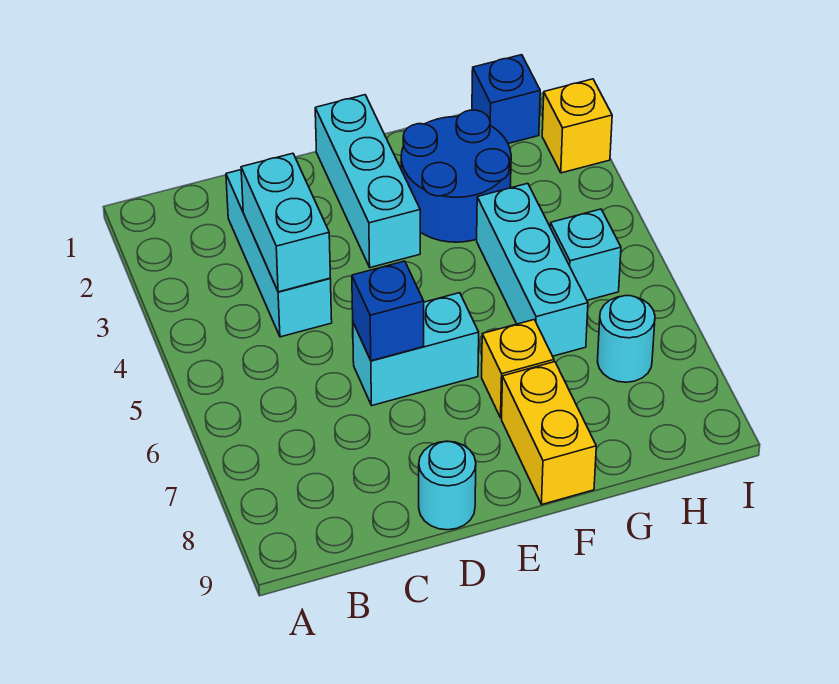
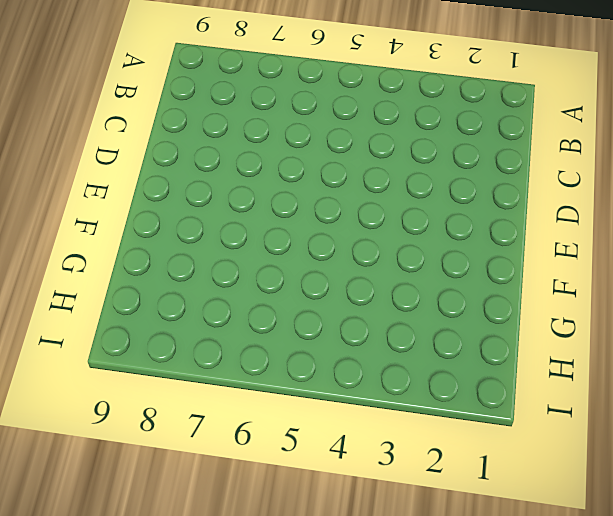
none -> cyan 1x3 brick [226,170,332,337]
none -> cyan 1x2 brick [353,293,479,405]
none -> cyan 1x1 round brick [419,441,476,530]

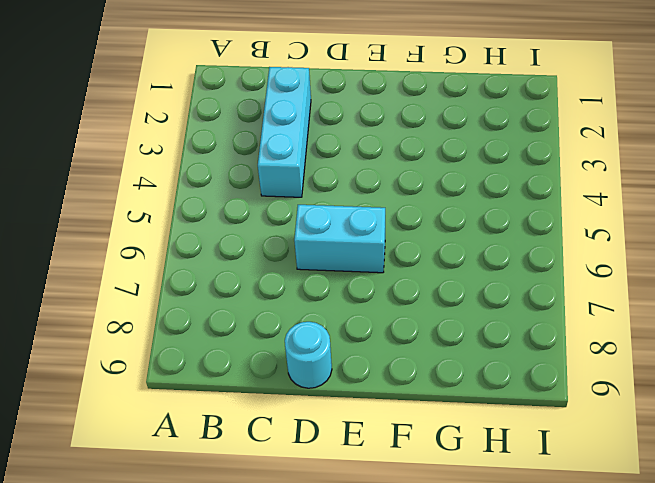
none -> cyan 1x3 brick [315,95,420,268]
none -> blue 2x2 round brick [401,110,511,242]
none -> yellow 1x1 brick [482,320,554,418]

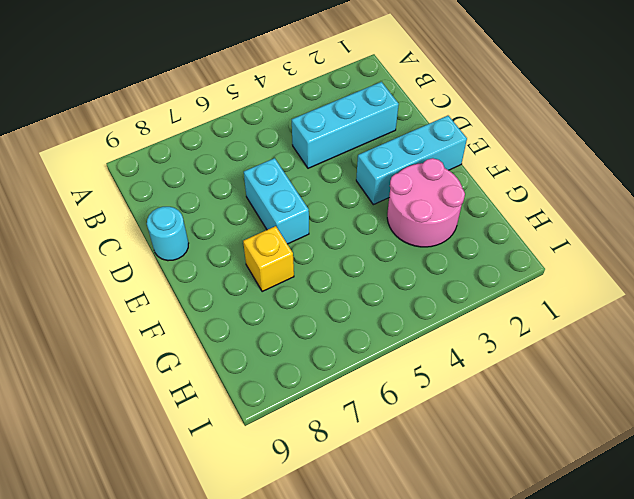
pink 2x2 round brick [387,158,465,247] -> blue 2x2 round brick [401,110,511,242]
none -> yellow 1x2 brick [502,362,596,504]
none -> cyan 1x3 brick [477,183,588,356]
none -> blue 1x1 brick [472,55,540,144]

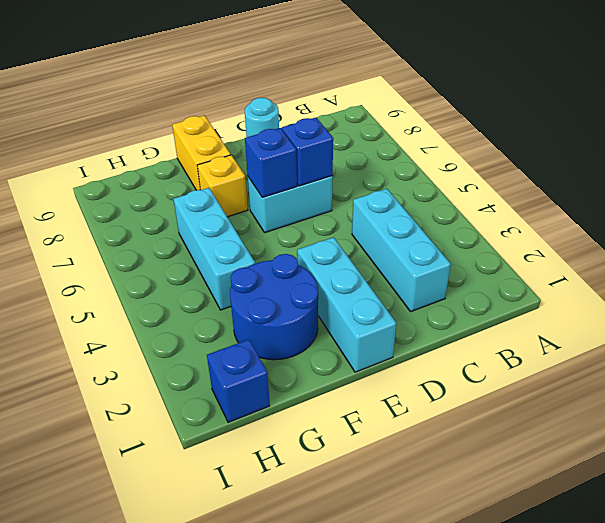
blue 1x1 brick [245,128,297,197] -> none
none -> cyan 1x1 brick [550,209,621,300]
none -> cyan 1x1 round brick [597,296,655,382]
none -> yellow 1x1 brick [542,79,612,173]

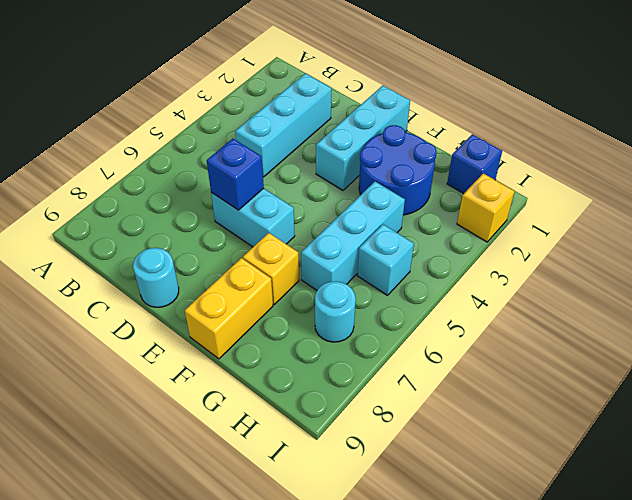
none -> cyan 1x2 brick [241,153,330,292]

